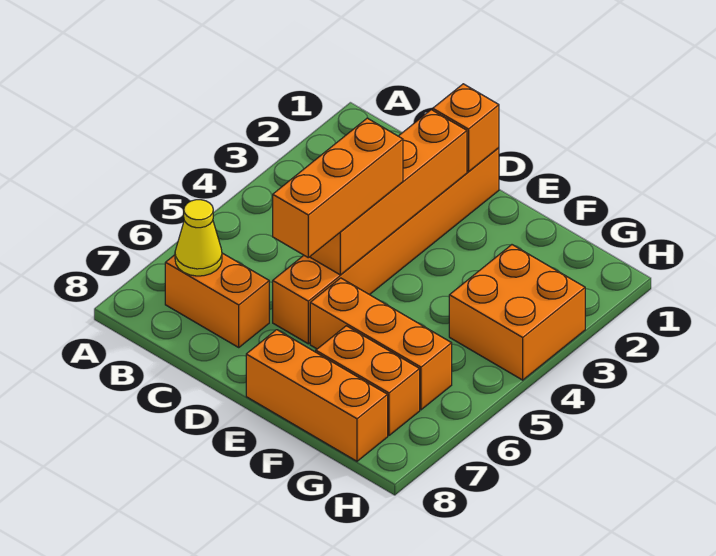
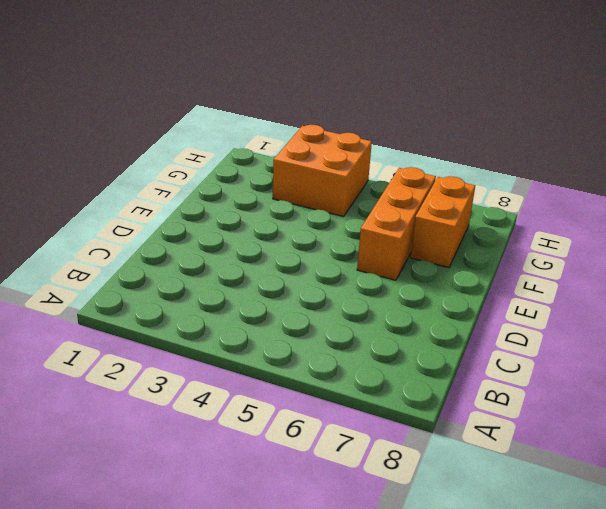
none -> orange 1x2 brick [165,253,269,347]
none -> orange 1x6 brick [273,148,499,344]

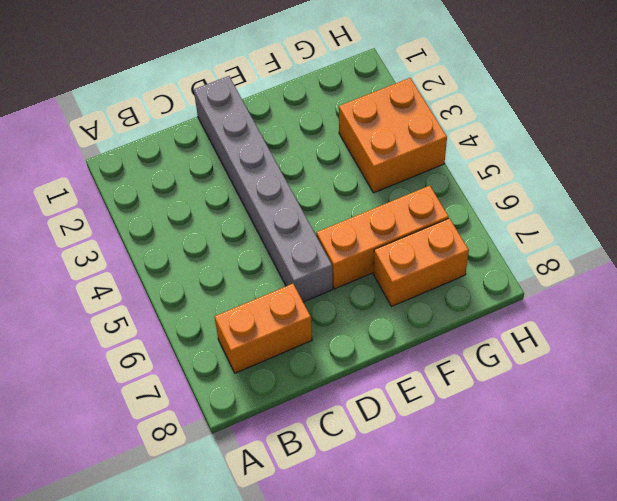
grey 1x6 brick [194,76,333,302] -> orange 1x6 brick [273,148,499,344]
none -> orange 1x3 brick [246,330,388,461]
none -> yellow 1x1 cone [175,200,222,276]

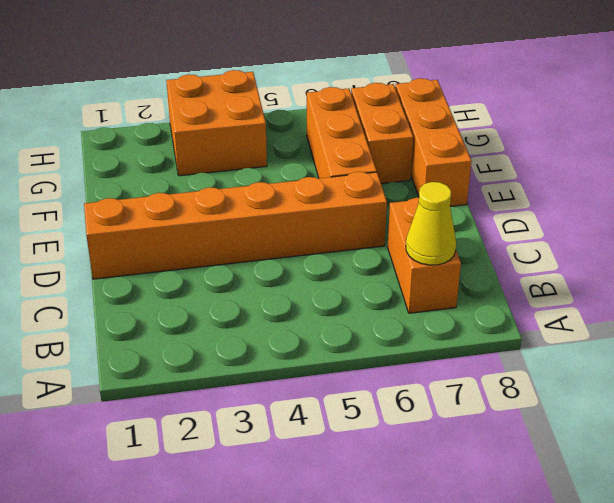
none -> orange 1x1 brick [433,84,499,172]
none -> orange 1x4 brick [310,110,467,275]

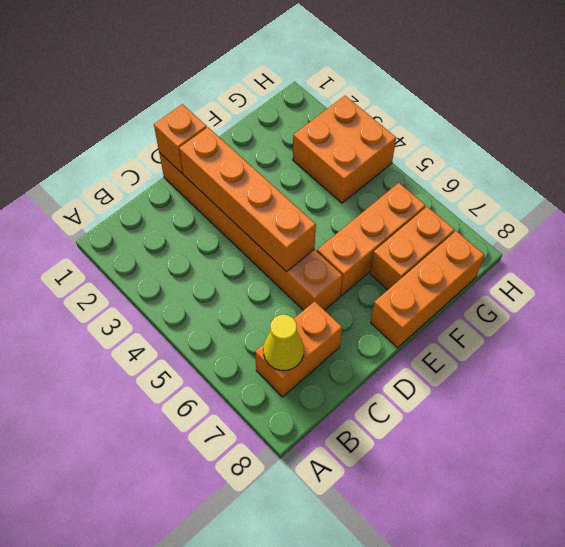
none -> orange 1x3 brick [273,118,403,258]

